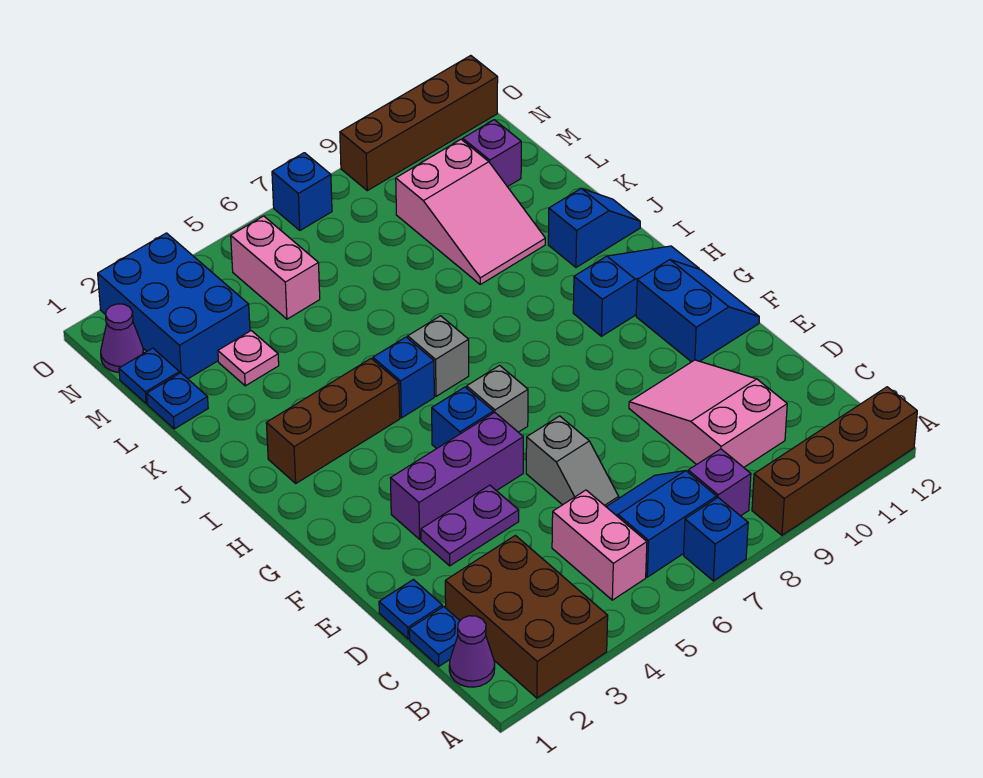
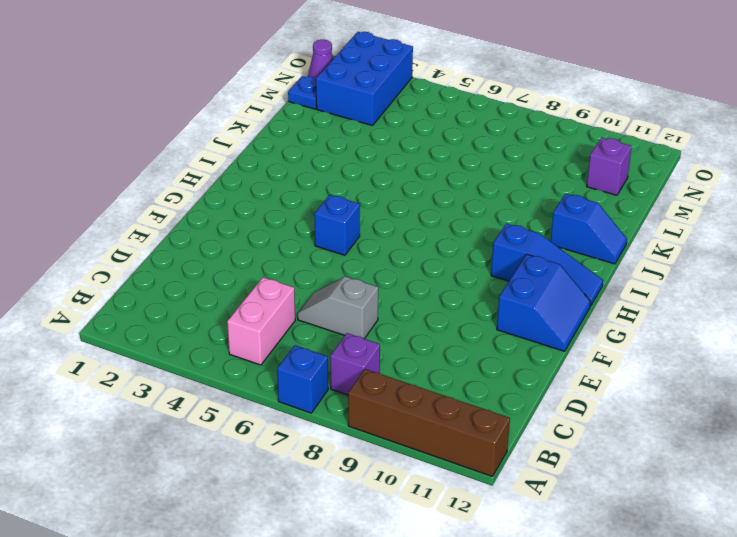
grey 1x2 slope [298,277,378,339] -> grey 1x2 slope turned to [526,416,619,506]
none -> brown 2x3 brick [445,535,608,698]
none -> purple 1x1 cone [449,616,495,687]
none -> blue 2x2 slope [606,471,717,577]
none -> blue 1x1 plate [409,607,460,666]

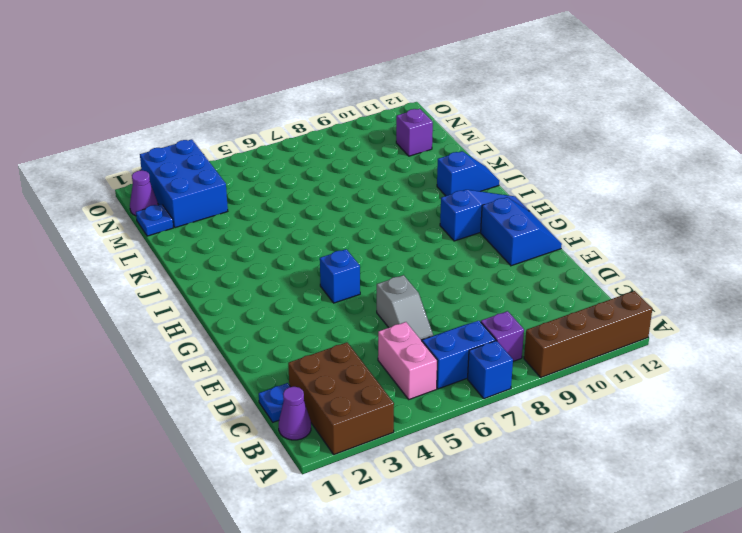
none -> pink 2x3 slope [629,360,787,467]
none -> blue 1x1 plate [379,580,442,639]
none -> purple 1x2 plate [421,485,519,566]
none -> purple 1x3 brick [390,412,523,539]

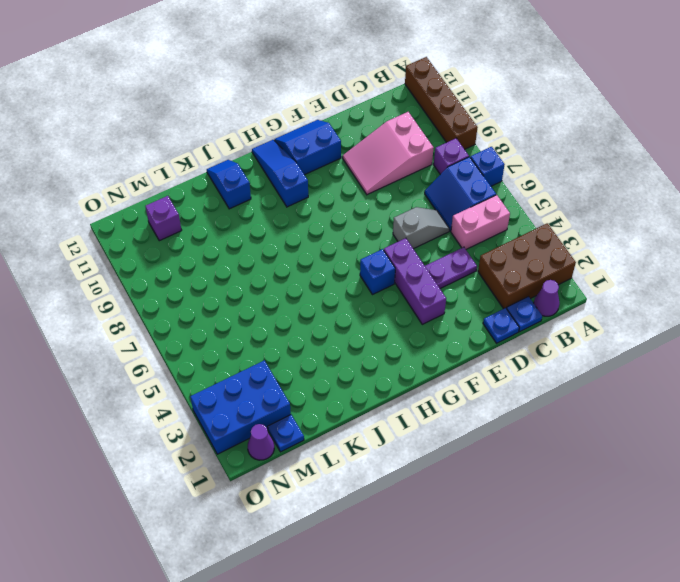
purple 1x2 plate [425,247,477,289] -> purple 1x2 plate turned to [421,485,519,566]
none -> grey 1x1 brick [467,365,528,432]
none -> brown 1x3 brick [266,359,400,483]
none -> blue 1x1 brick [373,337,434,418]
none -> grey 1x1 brick [408,316,469,396]

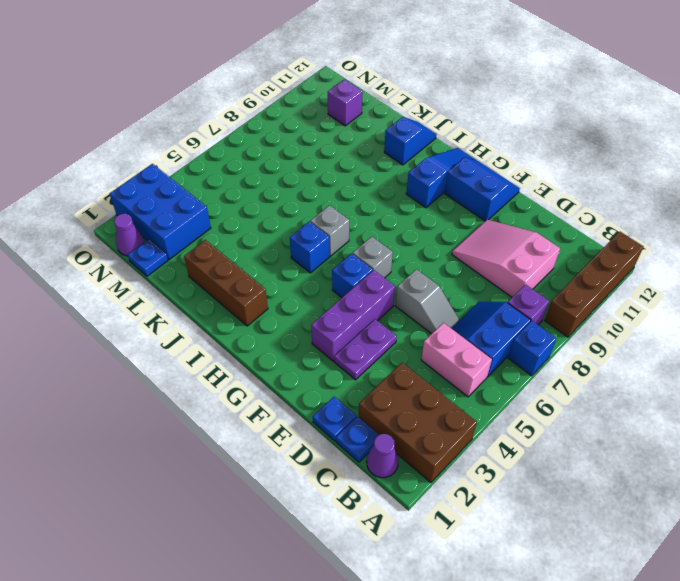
brown 1x3 brick [184,240,268,326] -> brown 1x3 brick turned to [266,359,400,483]
none -> pink 2x3 slope [396,139,545,284]
none -> blue 1x1 plate [147,373,208,429]
none -> pink 1x1 plate [218,331,279,386]
none -> pink 1x2 brick [231,216,320,319]

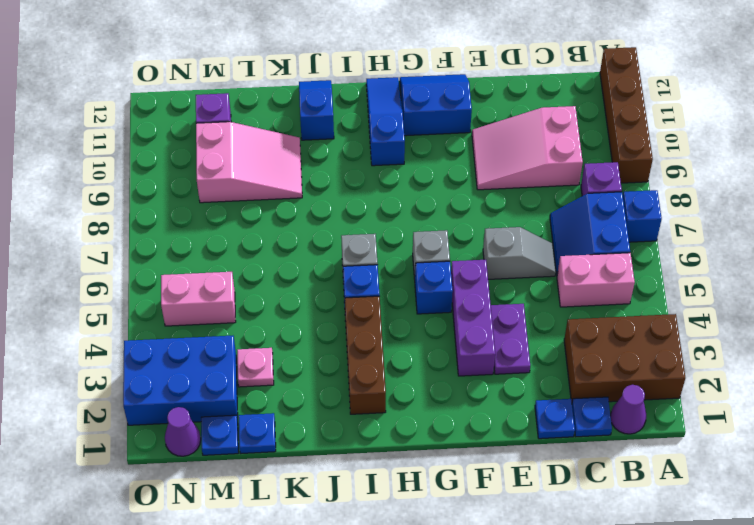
none -> blue 1x1 brick [272,153,332,230]
none -> brown 1x4 brick [340,56,498,191]

